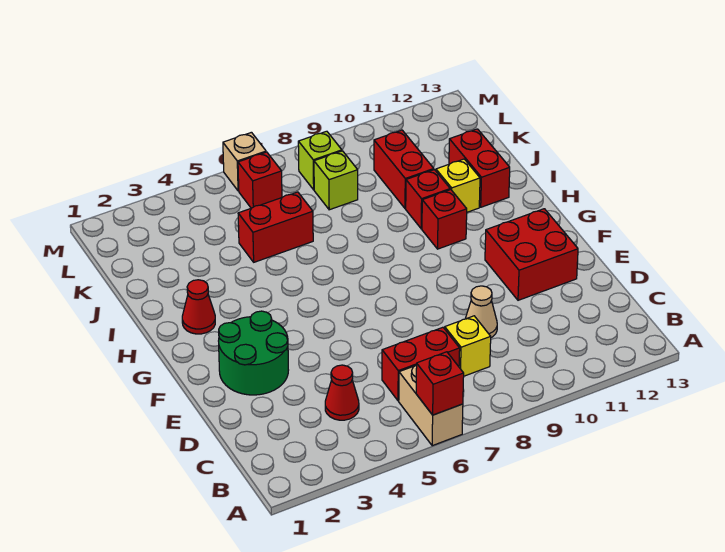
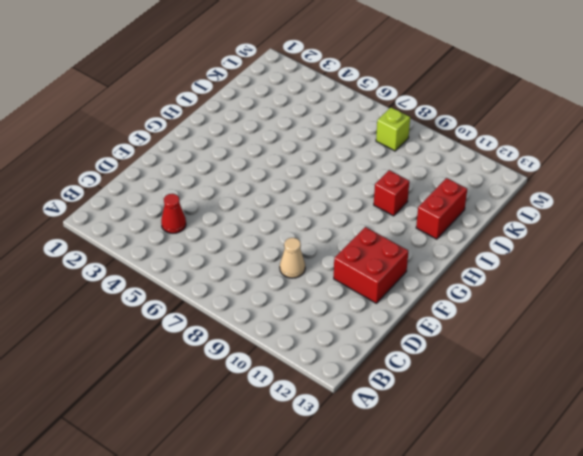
none -> tan 1x2 brick [399,365,463,446]
none -> red 1x2 brick [382,327,460,401]
none -> yellow 1x1 brick [445,316,491,376]

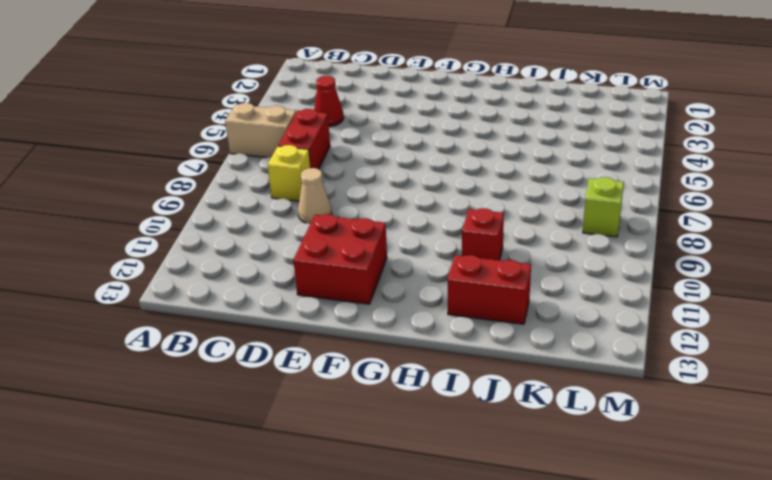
none -> green 2x2 round brick [219,311,288,395]
none -> red 1x1 cone [182,280,215,334]
none -> red 1x1 brick [422,190,467,249]

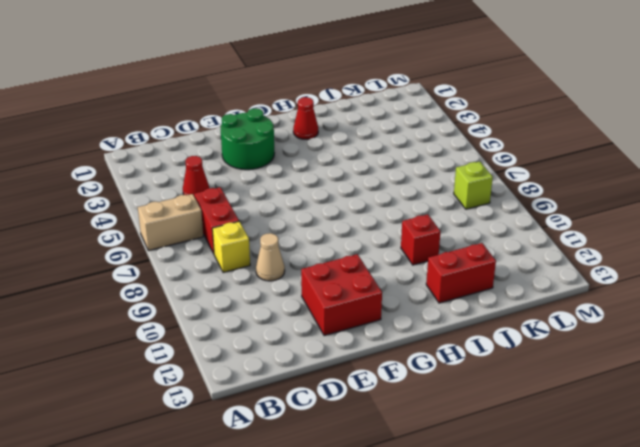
none -> red 1x1 brick [422,190,467,249]
none -> yellow 1x1 brick [436,159,480,212]
none -> red 1x2 brick [238,192,313,262]

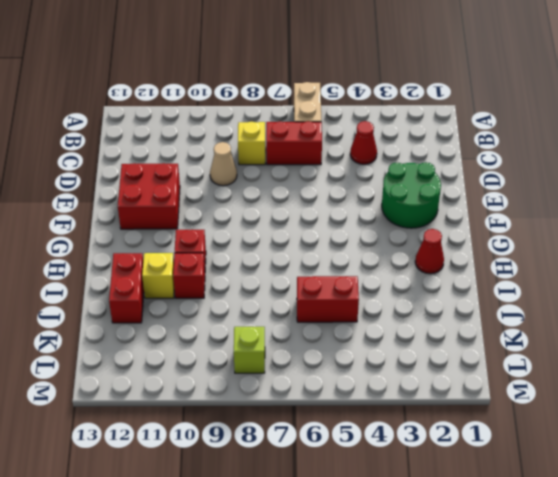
none -> red 1x2 brick [374,130,434,209]
none -> lime 1x1 brick [314,151,358,210]
none -> red 1x1 brick [238,152,282,208]

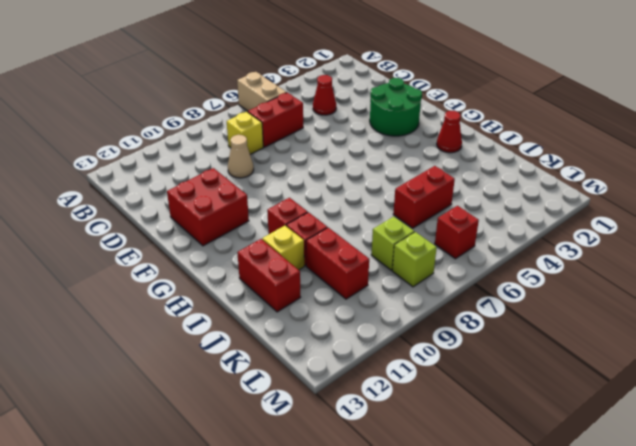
none -> tan 1x1 brick [223,132,266,191]
none -> red 1x1 brick [416,352,464,415]

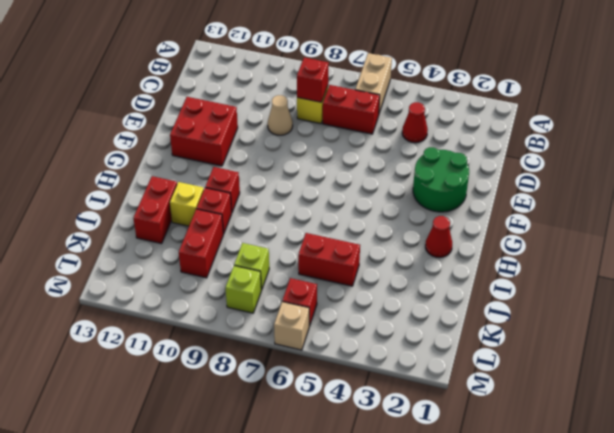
red 1x1 brick [297,58,329,102] -> red 1x1 brick moved to [416,352,464,415]

